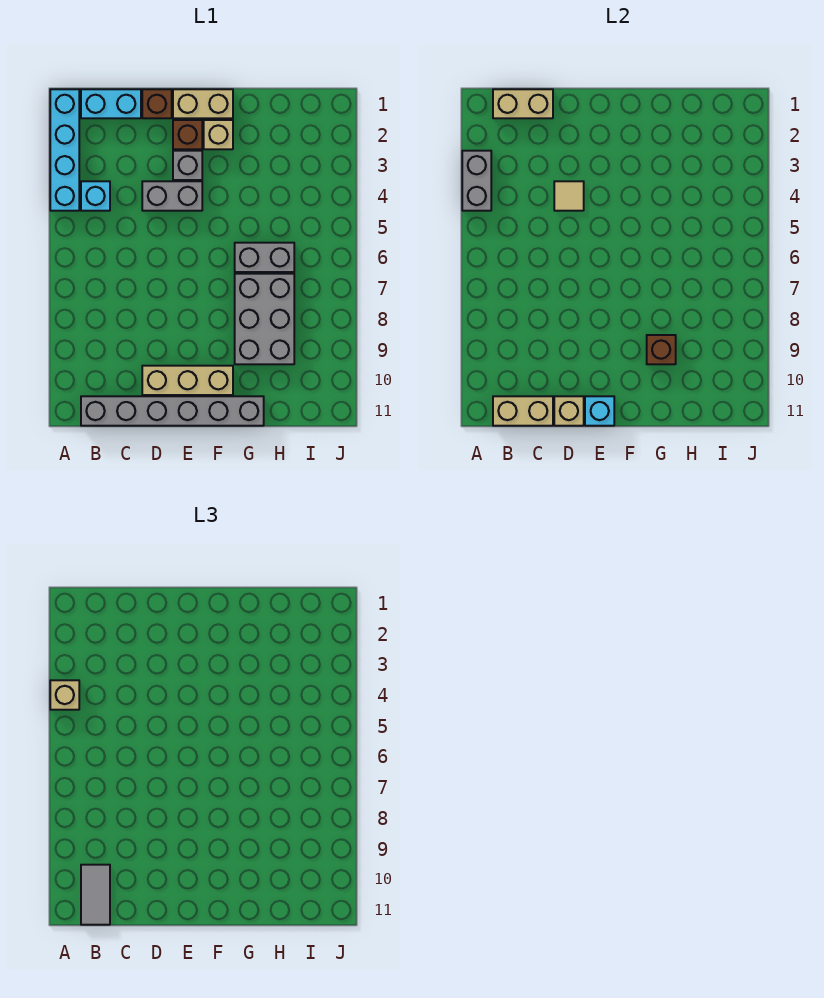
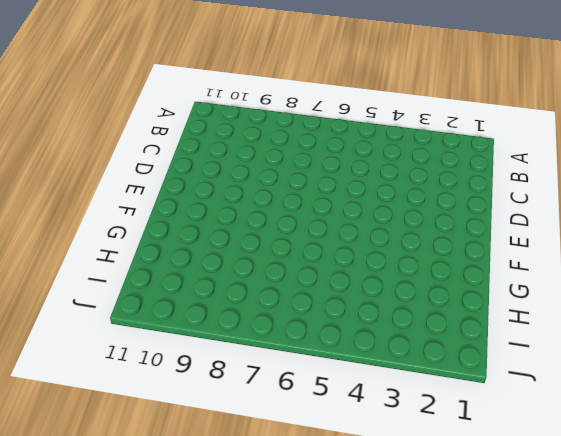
none -> cyan 1x4 brick [50,89,79,211]
none -> cyan 1x2 brick [81,89,141,118]
none -> cyan 1x1 brick [81,181,110,211]

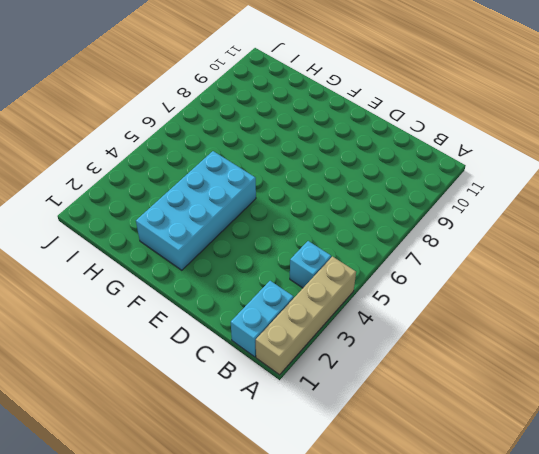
tan 1x4 brick [256,257,356,375] -> cyan 1x4 brick [50,89,79,211]
cyan 1x2 brick [231,281,293,357] -> cyan 1x2 brick turned to [81,89,141,118]
cyan 2x4 brick [136,151,256,270] -> tan 1x1 brick [204,120,233,149]
none -> grey 1x6 brick [81,396,264,426]
none -> brown 1x1 brick [142,89,172,118]
none -> grey 1x2 brick [142,181,202,211]

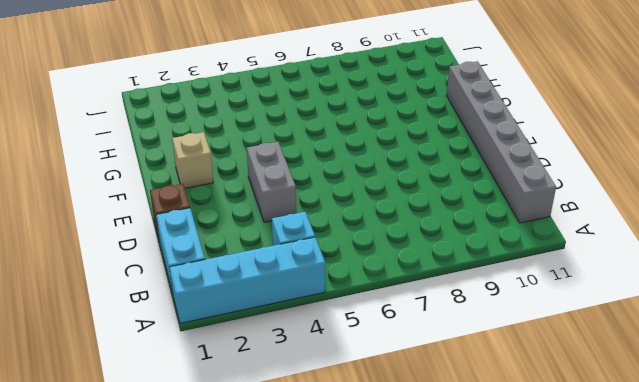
none -> tan 1x3 brick [142,366,233,395]
none -> tan 1x2 brick [173,89,233,118]
none -> brown 1x1 brick [173,120,202,149]

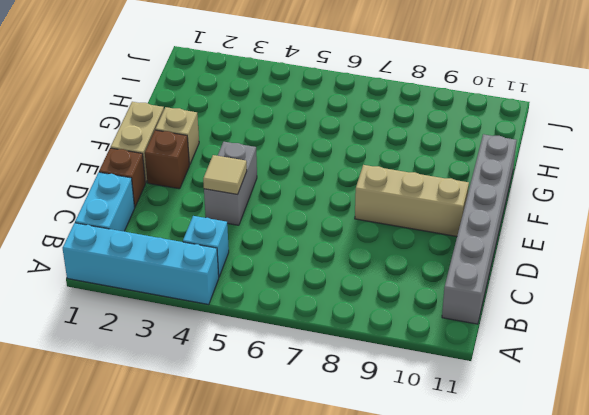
tan 1x3 brick [355,165,469,236] -> tan 1x3 brick turned to [142,366,233,395]
none -> grey 1x1 brick [173,151,202,180]
none -> grey 1x2 brick [235,243,294,272]
none -> grey 2x3 brick [235,274,294,364]

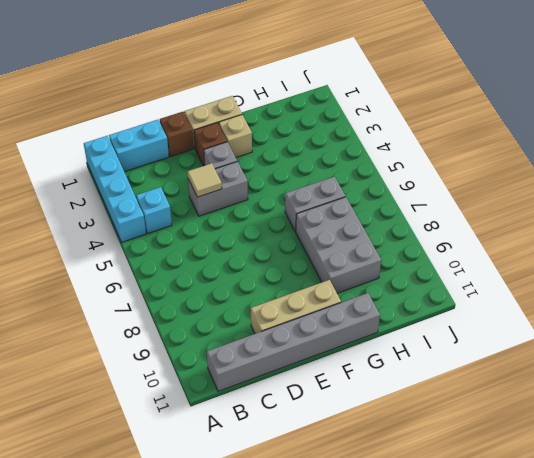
none -> grey 1x2 brick [462,151,491,211]
none -> tan 1x2 brick [493,89,553,118]
none -> tan 1x2 brick [493,396,553,426]

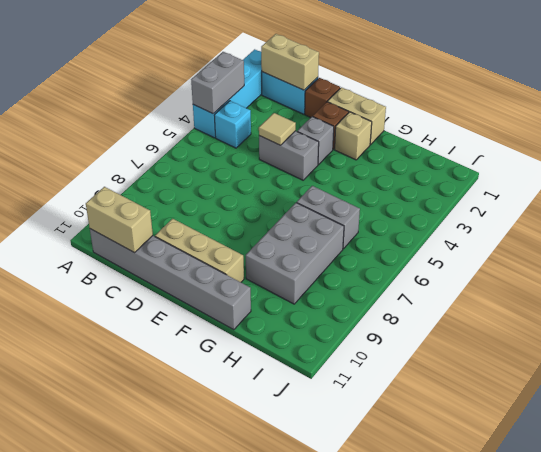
none -> tan 1x1 brick [554,396,584,426]
none -> cyan 1x1 brick [585,396,614,426]
none -> brown 1x1 brick [647,335,676,364]

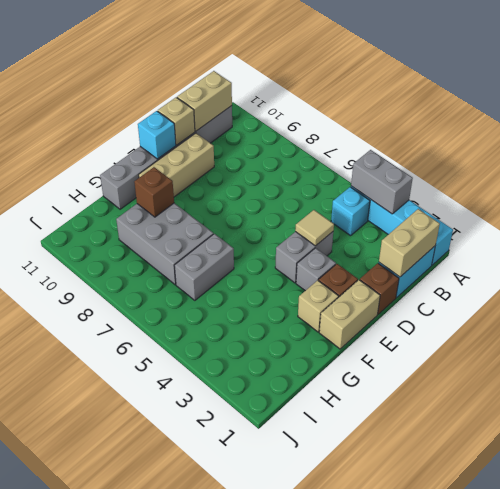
none -> tan 1x1 brick [50,680,79,710]
none -> grey 1x2 tile [81,865,110,925]

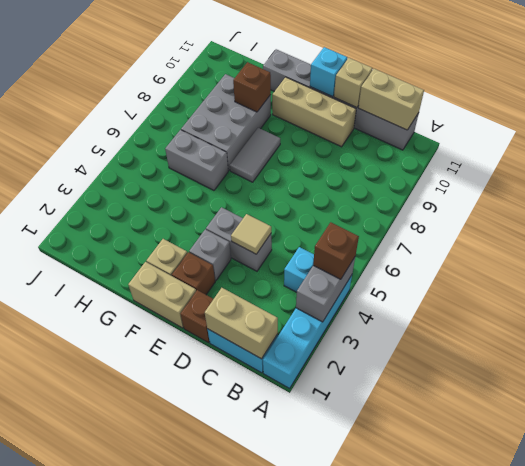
brown 1x1 brick [313,222,359,279] -> tan 1x1 brick [50,680,79,710]
grey 1x2 tile [230,128,280,182] -> grey 1x2 tile moved to [81,865,110,925]

